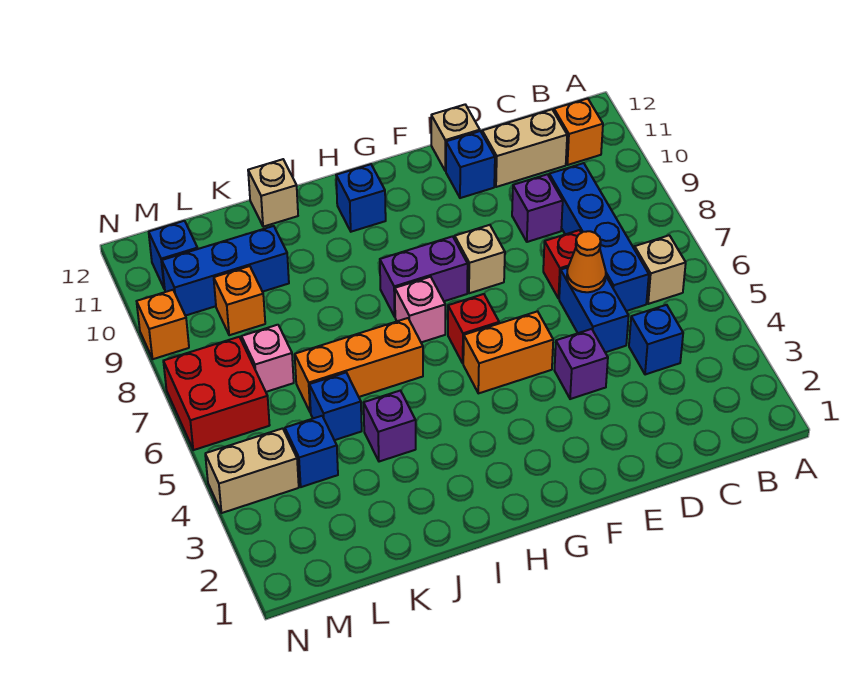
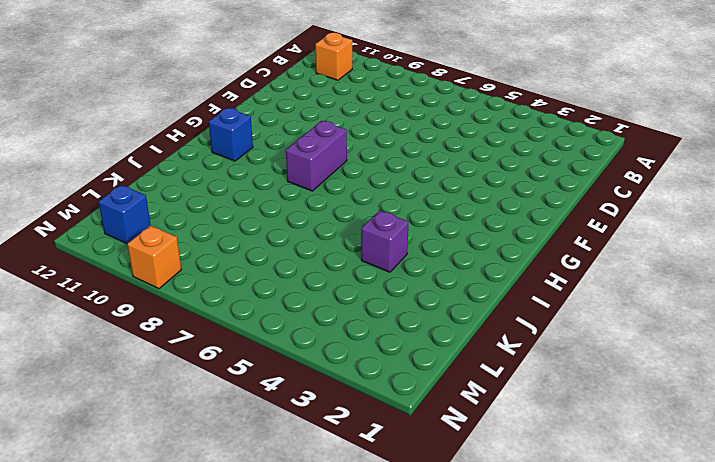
none -> tan 1x1 brick [634,235,686,304]
none -> blue 1x1 brick [629,305,683,375]
none -> blue 1x4 brick [549,163,649,311]
none -> tan 1x2 brick [482,109,567,187]

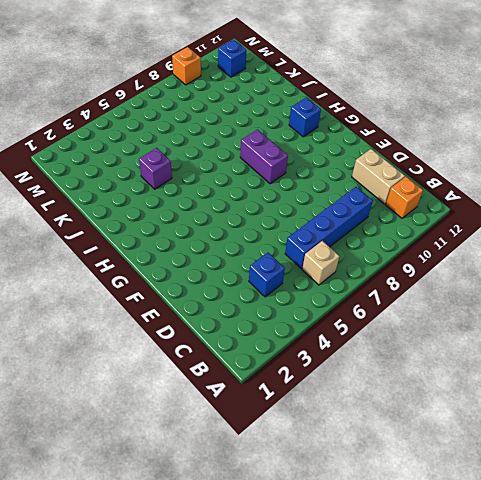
none -> blue 1x2 brick [559,267,629,352]
none -> red 1x1 brick [543,230,581,299]
none -> purple 1x1 brick [512,174,563,242]
none -> purple 1x1 brick [554,329,608,399]

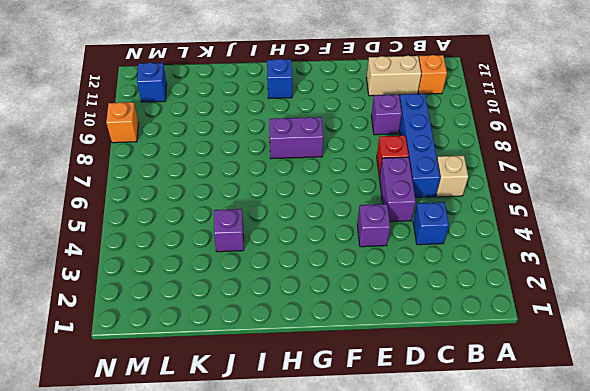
purple 1x2 brick [379,157,416,222] -> blue 1x2 brick [559,267,629,352]
none -> blue 1x1 brick [446,131,495,198]
none -> tan 1x1 brick [431,105,480,171]
none -> orange 1x2 brick [463,311,553,393]
none -> tan 1x1 brick [455,225,505,293]

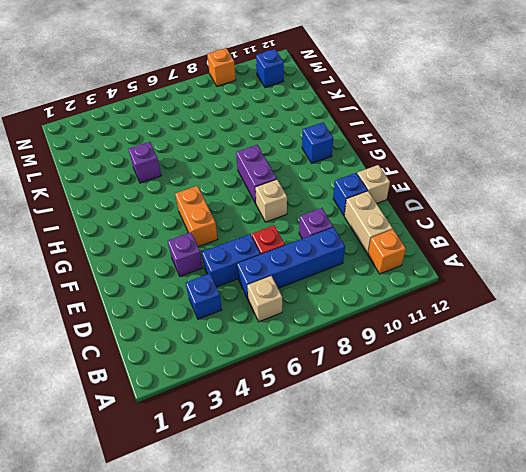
none -> red 1x1 brick [448,294,499,363]
none -> pink 1x1 brick [395,277,445,342]
none -> orange 1x3 brick [295,318,423,413]
none -> tan 1x1 brick [248,159,298,227]

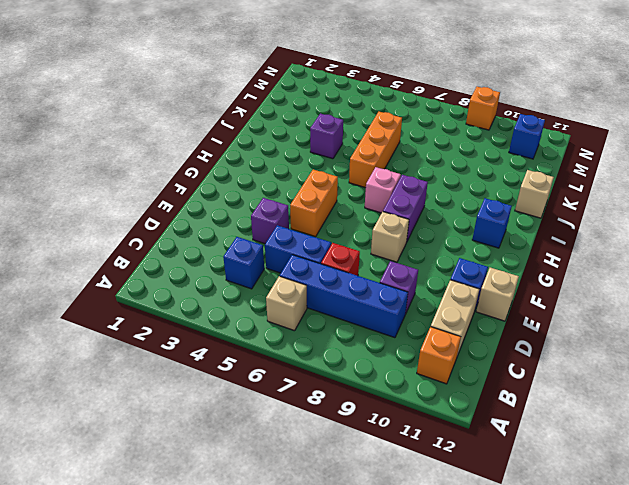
none -> red 1x1 brick [448,294,499,363]
none -> blue 1x1 brick [309,373,362,440]
none -> blue 1x3 brick [162,226,289,316]
none -> blue 1x1 brick [285,416,338,487]

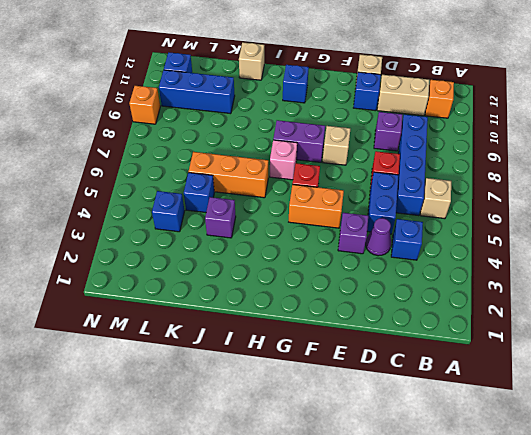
purple 1x1 cone [366,218,391,256] -> none
none -> pink 1x1 brick [241,325,294,392]
none -> orange 1x1 brick [214,266,265,335]
none -> tan 1x2 brick [205,428,299,513]
none -> red 2x2 brick [163,337,270,450]

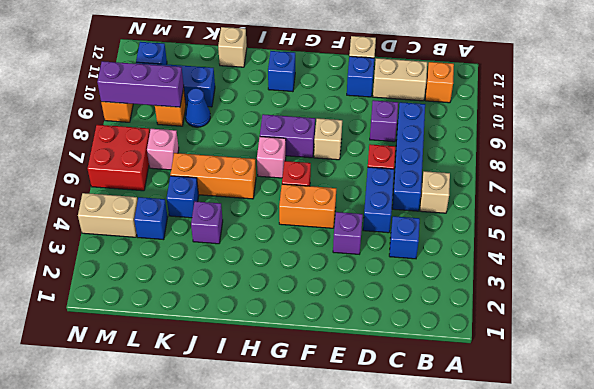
blue 1x1 cone [185,88,210,127] -> none
purple 1x3 brick [97,61,184,107] -> none
none -> orange 1x1 cone [567,231,606,292]

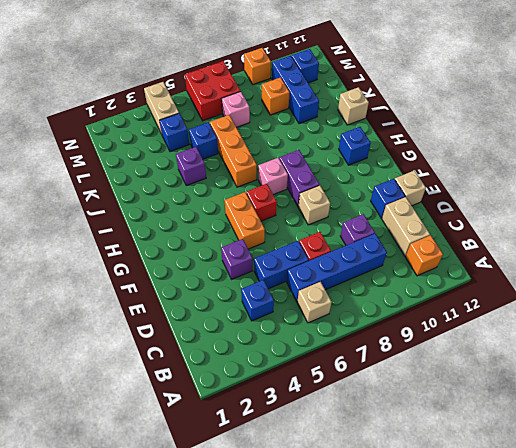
none -> orange 1x1 cone [567,231,606,292]

